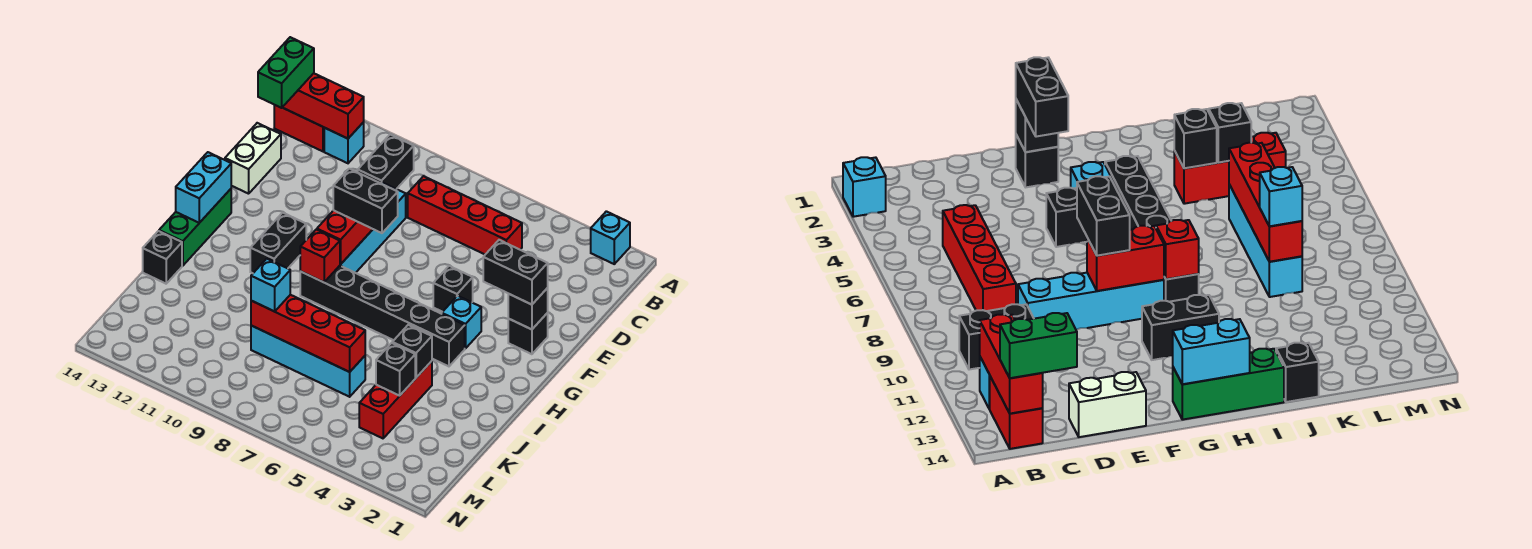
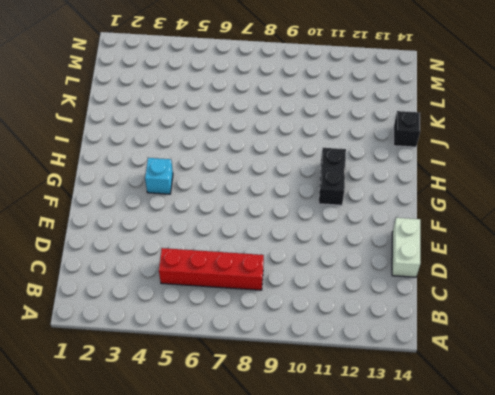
none -> cyan 1x1 brick [591,211,630,264]
none -> black 1x2 brick [358,135,414,189]
none -> cyan 1x1 brick [324,122,364,163]

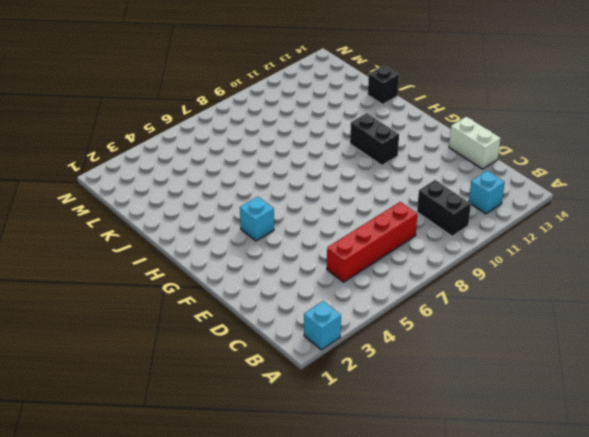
none -> red 1x2 brick [274,105,324,151]
none -> cyan 1x4 brick [340,182,406,273]
none -> black 1x1 brick [508,313,548,354]

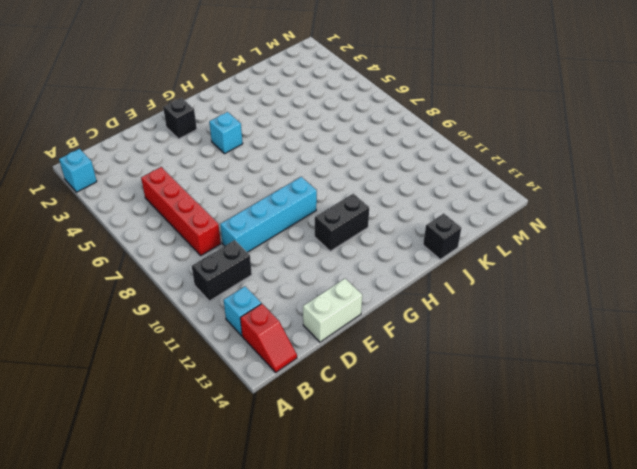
red 1x2 slope [240,304,297,372] -> red 1x2 brick [274,105,324,151]
none -> black 1x1 brick [433,266,473,312]
none -> green 1x3 brick [159,189,231,266]
none -> black 1x6 brick [300,266,465,366]

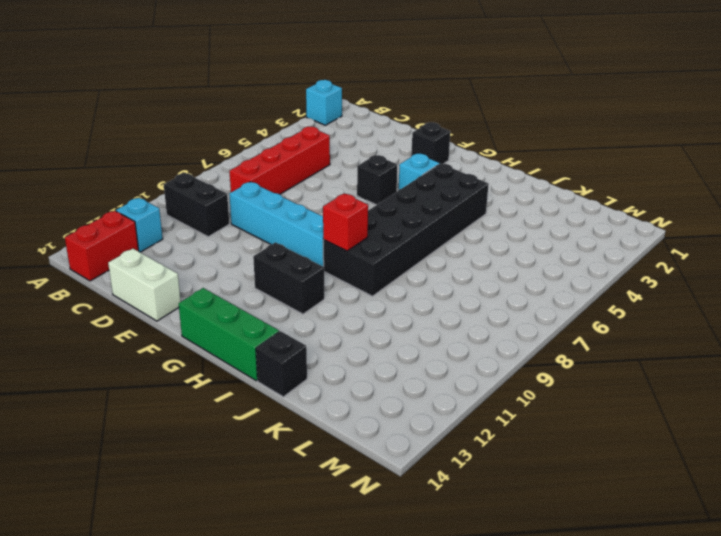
black 2x6 brick [323,164,489,296] -> black 1x6 brick [300,266,465,366]
none -> red 1x3 brick [359,361,432,438]
none -> cyan 1x4 brick [251,326,365,397]
none -> red 1x3 brick [282,73,364,139]

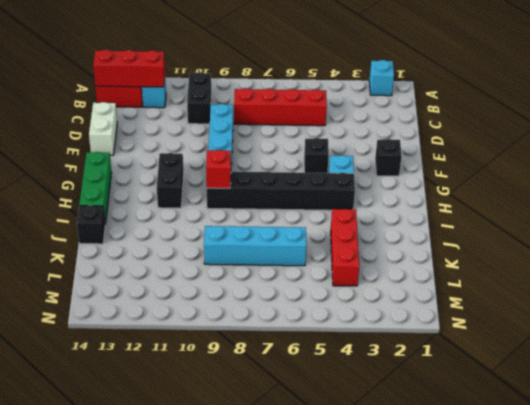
none -> black 1x1 brick [508,288,548,329]
none -> red 1x2 brick [317,210,373,264]
none -> cyan 1x2 brick [176,152,231,223]

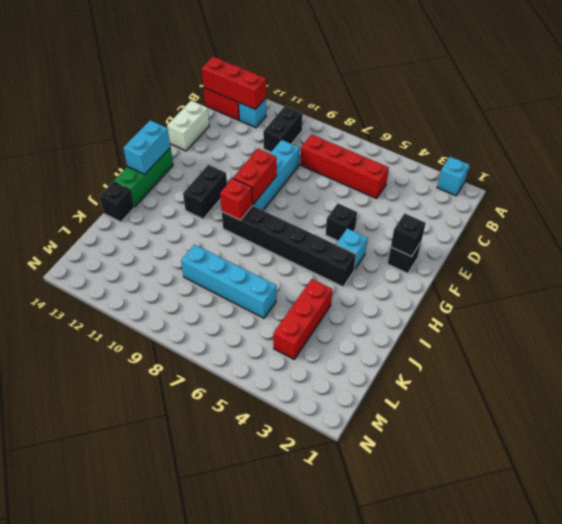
none -> black 1x1 brick [392,325,432,378]
none -> black 1x1 brick [376,343,415,396]
none -> red 1x4 brick [251,295,365,372]

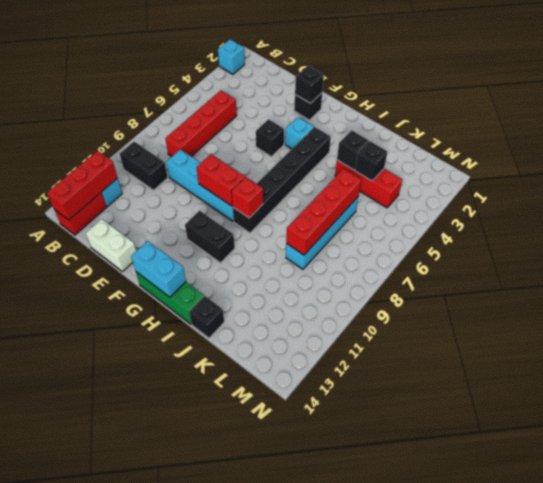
none -> green 1x2 brick [258,37,314,108]
none -> black 1x2 brick [483,240,548,305]
none -> black 1x2 brick [333,169,398,233]

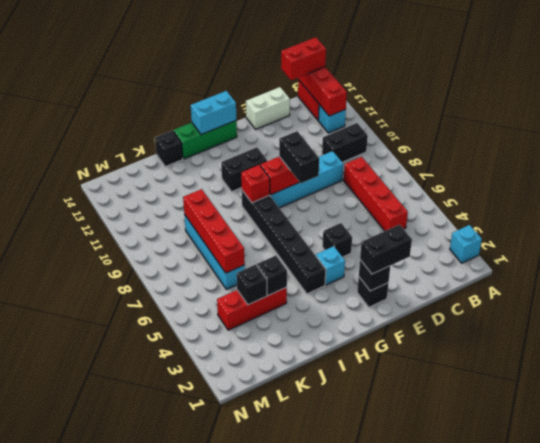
red 1x2 brick [281,37,326,80] -> green 1x2 brick [258,37,314,108]
black 1x2 brick [360,225,412,274] -> black 1x2 brick turned to [483,240,548,305]
none -> cyan 1x1 brick [251,259,290,311]

